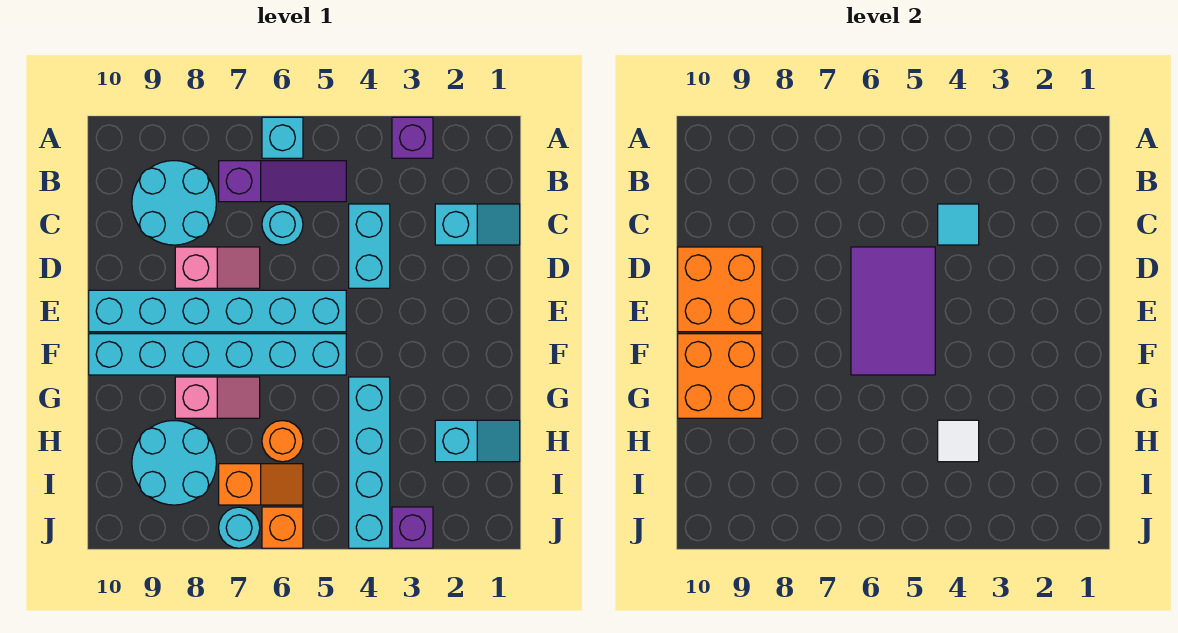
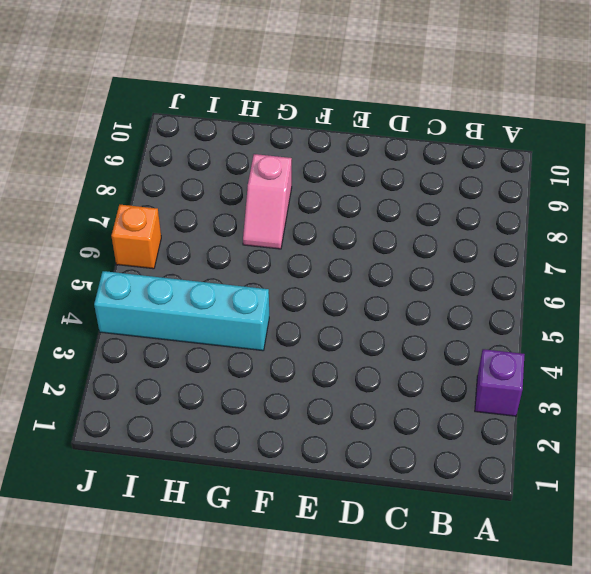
none -> cyan 1x1 brick [262,117,303,158]
none -> purple 1x3 slope [219,161,346,202]
none -> cyan 2x2 round brick [132,161,216,245]

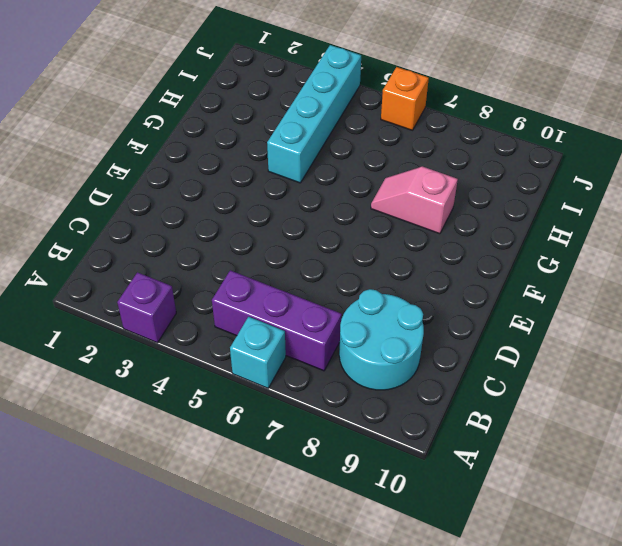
purple 1x3 brick [212,270,342,371] -> purple 1x3 slope [219,161,346,202]
none -> cyan 1x2 slope [435,204,520,245]
none -> cyan 1x2 brick [349,204,390,288]
none -> cyan 1x1 round brick [262,204,303,245]

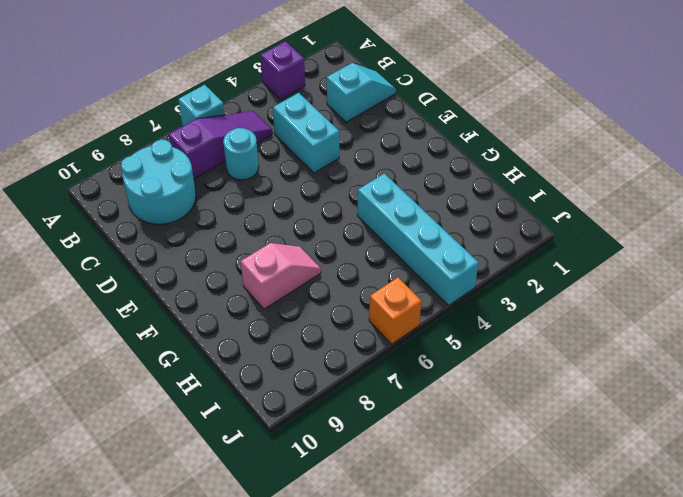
none -> pink 1x2 slope [175,247,260,288]
none -> cyan 1x6 brick [89,290,346,332]
none -> cyan 1x6 brick [89,334,346,375]

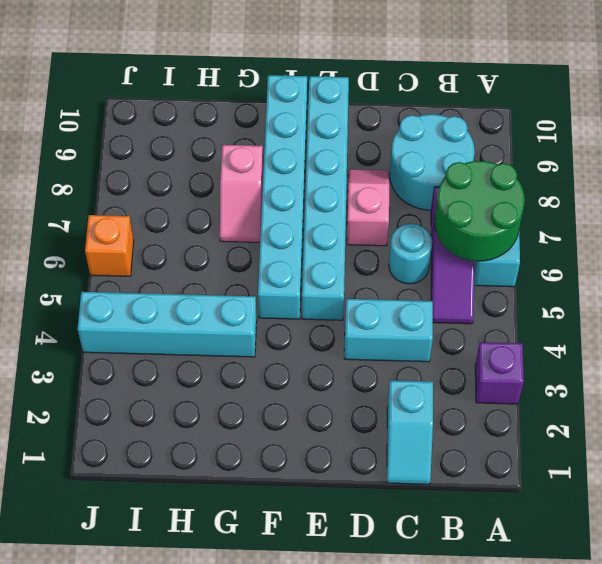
green 2x2 round brick [434,161,525,261] -> none
pink 1x2 slope [347,169,389,246] -> pink 1x2 slope turned to [175,247,260,288]
none -> cyan 1x2 slope [435,420,520,462]
none -> orange 1x1 round brick [262,421,303,462]
none -> cyan 2x2 round brick [132,421,216,505]

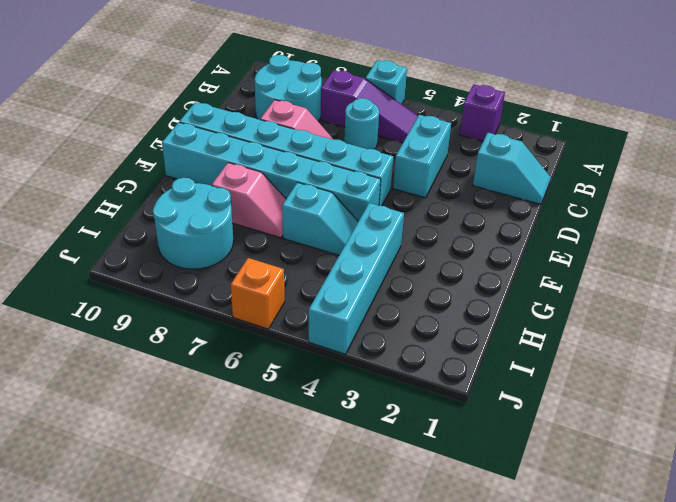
cyan 1x2 slope [282,182,358,255] -> cyan 1x2 slope moved to [435,420,520,462]
none -> orange 1x1 round brick [262,421,303,462]
none -> orange 1x2 slope [219,464,303,505]
none -> purple 1x1 brick [392,507,433,548]

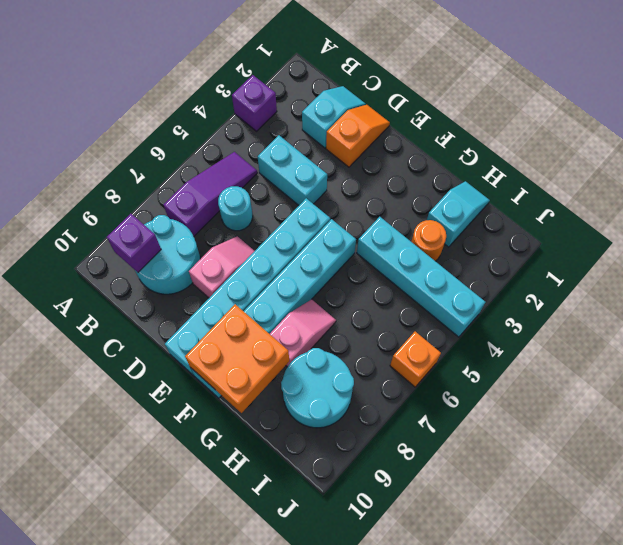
purple 1x1 brick [107,214,161,272] -> purple 1x1 brick moved to [392,507,433,548]
orange 1x2 slope [326,105,390,167] -> orange 1x2 slope moved to [219,464,303,505]
orange 1x1 round brick [412,220,446,261] -> orange 1x1 round brick moved to [262,421,303,462]
none -> cyan 1x1 brick [262,117,303,158]
none -> cyan 1x1 round brick [219,507,260,548]
none -> cyan 1x1 tile [938,204,979,245]

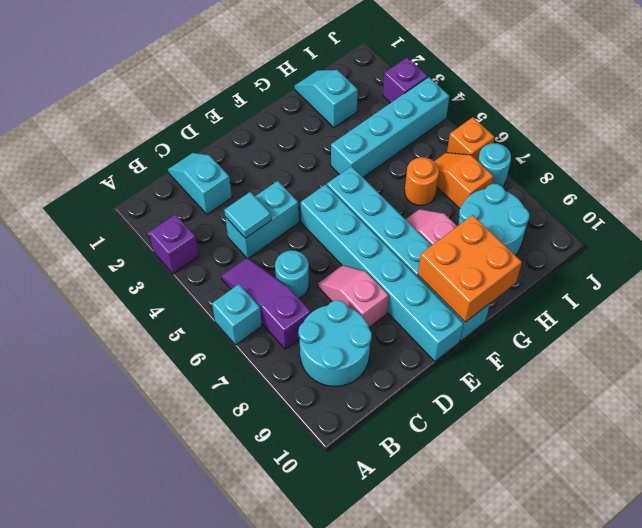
none -> purple 2x3 tile [851,247,935,375]
none -> orange 2x2 brick [678,247,762,332]
none -> white 1x1 tile [938,420,979,462]

